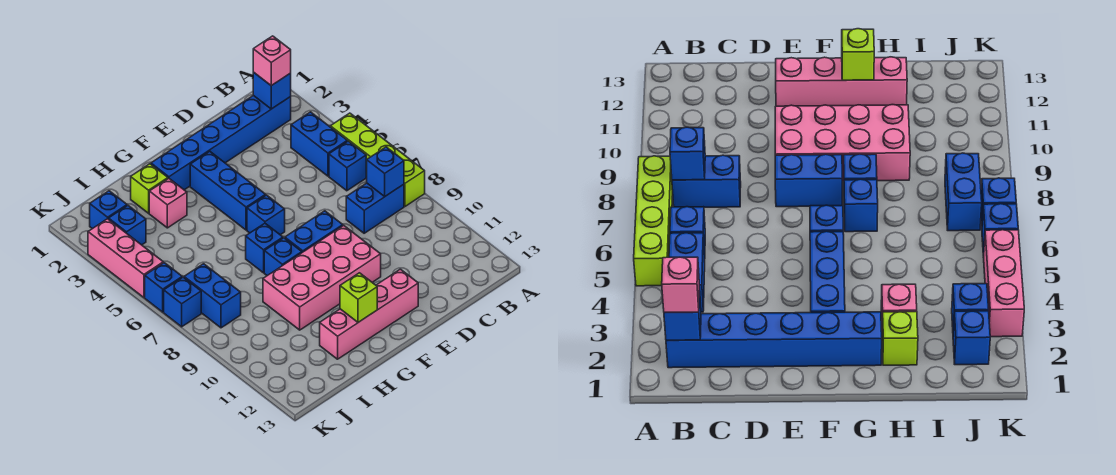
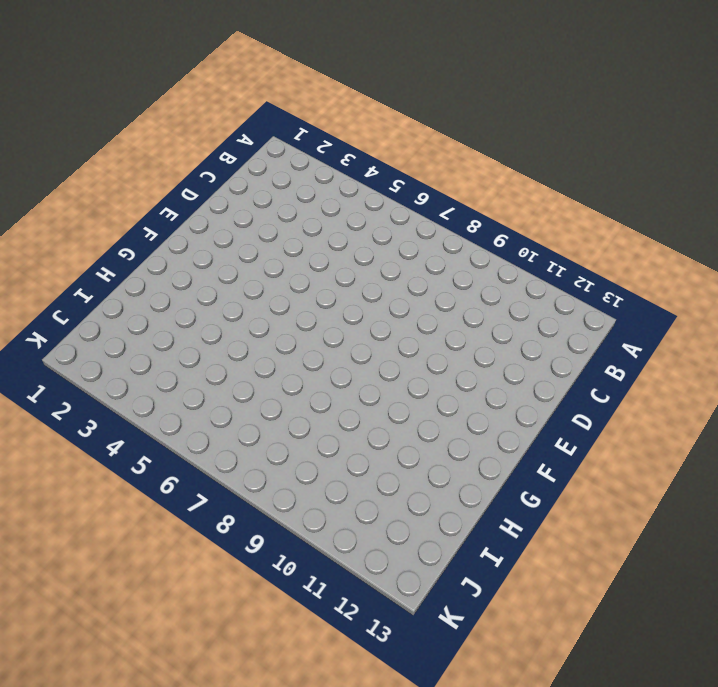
none -> lime 1x4 brick [330,113,425,206]
none -> blue 1x6 brick [151,95,291,190]
none -> blue 1x2 brick [291,112,347,176]

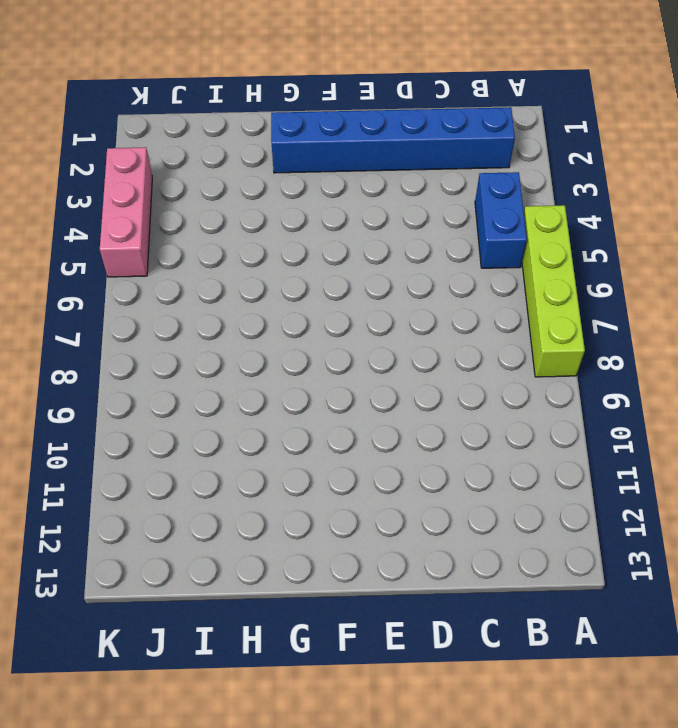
none -> blue 1x1 brick [329,141,366,191]
none -> blue 1x2 brick [346,183,404,233]
none -> blue 1x2 brick [285,211,343,252]

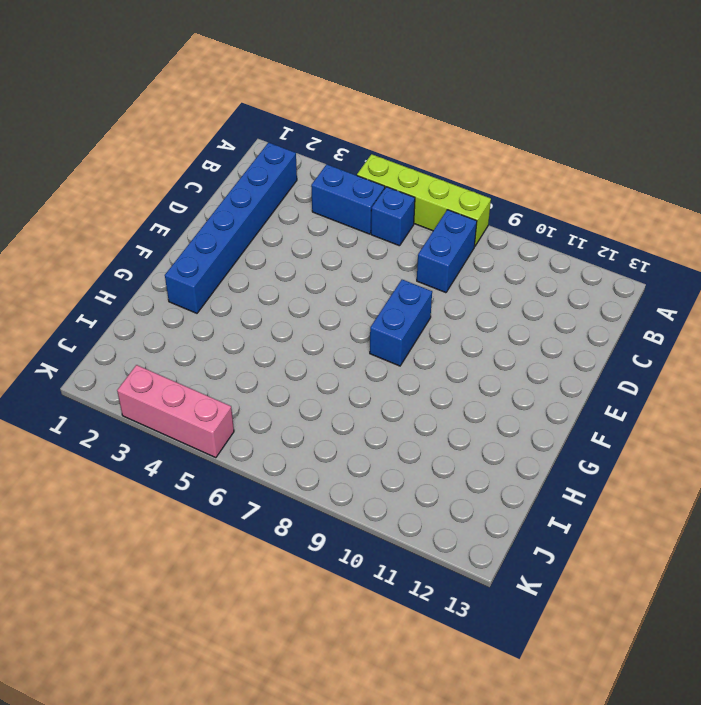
none -> pink 2x4 brick [263,225,381,330]
none -> pink 1x4 brick [320,269,418,359]
none -> blue 1x3 brick [190,151,266,230]

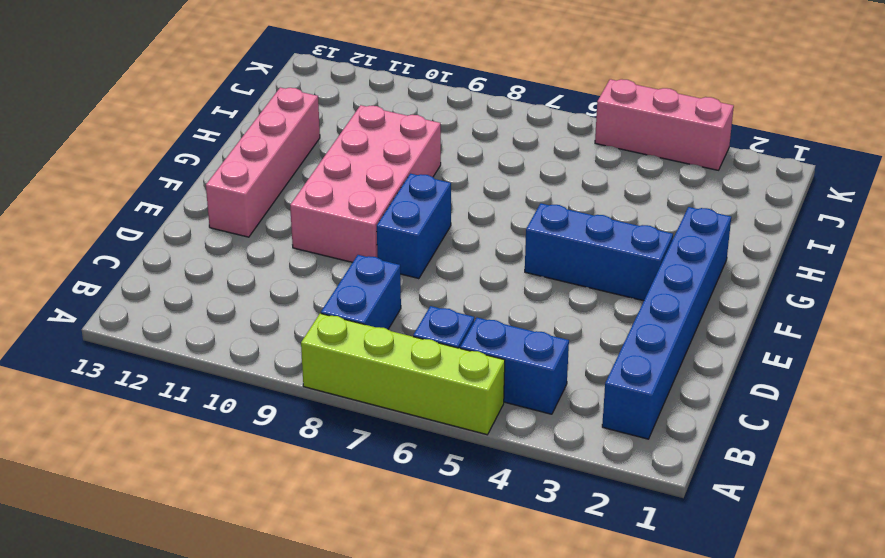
none -> blue 1x1 brick [247,195,285,235]
none -> blue 1x1 brick [246,223,283,273]
none -> blue 1x1 brick [264,238,302,276]

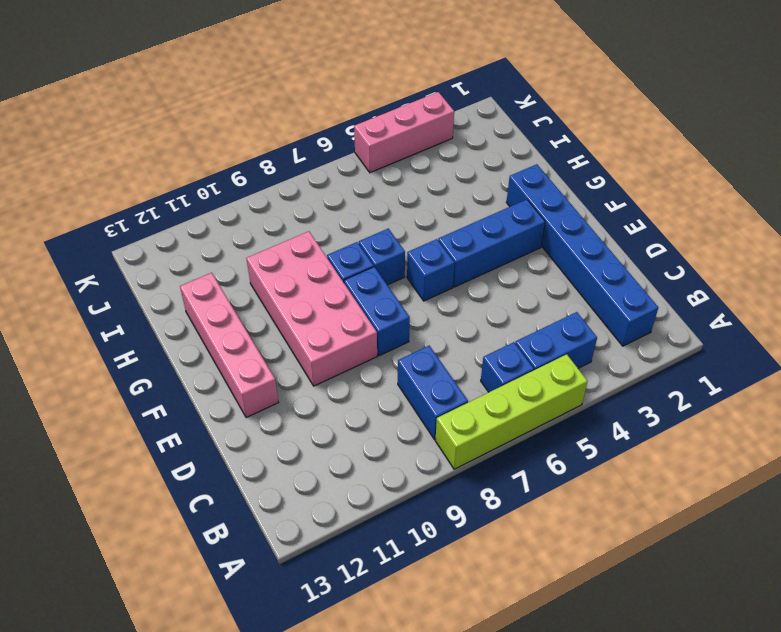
none -> lime 1x1 brick [131,164,168,213]
none -> pink 1x1 brick [149,178,187,228]
none -> blue 1x1 brick [90,191,127,229]

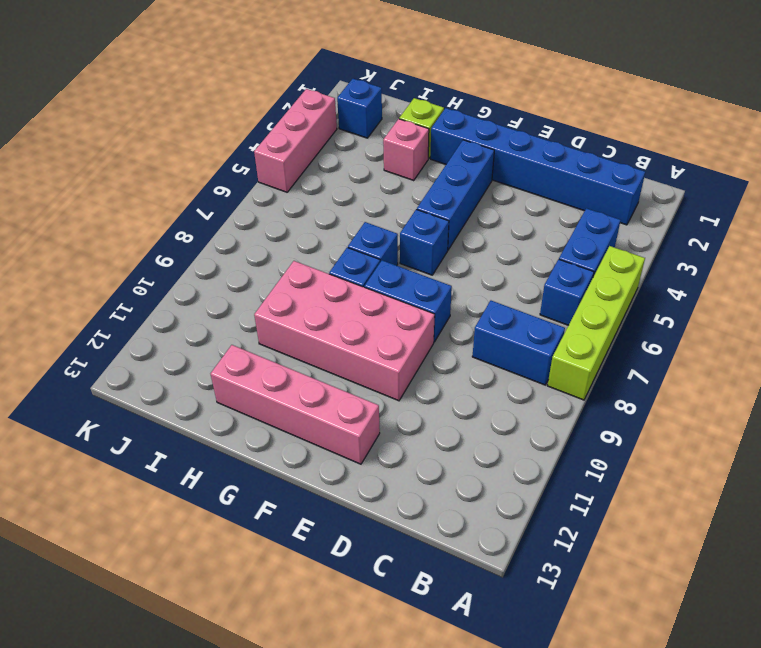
none -> blue 1x1 brick [109,206,146,245]
none -> blue 1x2 brick [184,264,241,328]
none -> blue 1x1 brick [145,263,182,312]

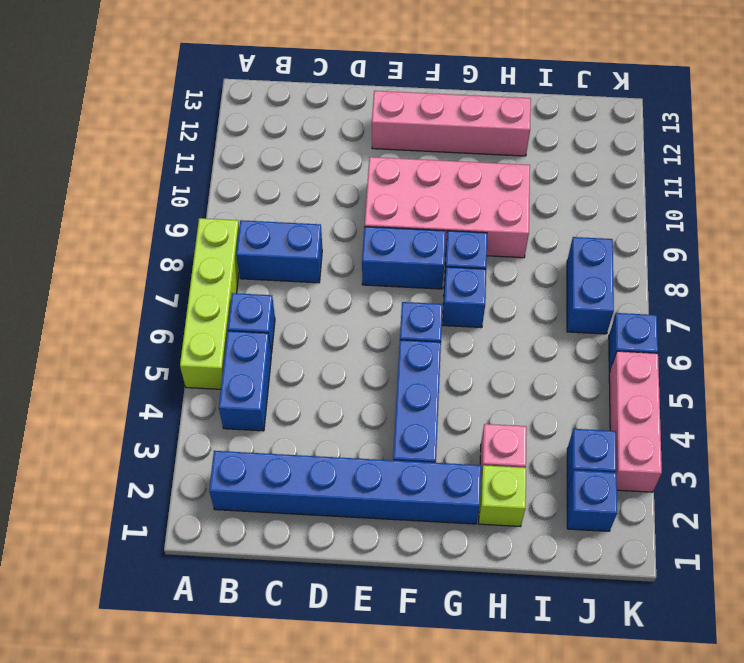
none -> blue 1x1 brick [164,277,201,327]
none -> blue 1x1 brick [253,72,291,109]
none -> blue 1x1 brick [367,147,404,196]

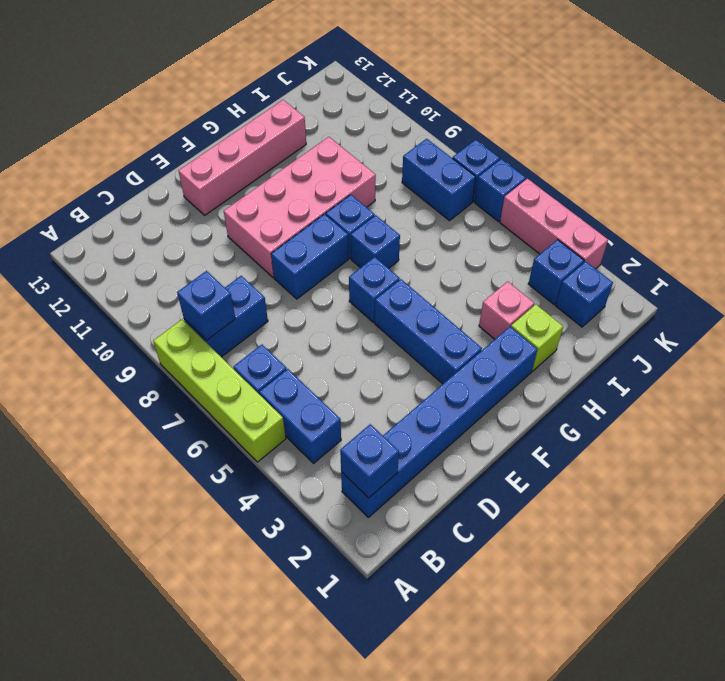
none -> lime 1x1 brick [340,273,377,322]
none -> pink 1x1 brick [253,36,291,86]

